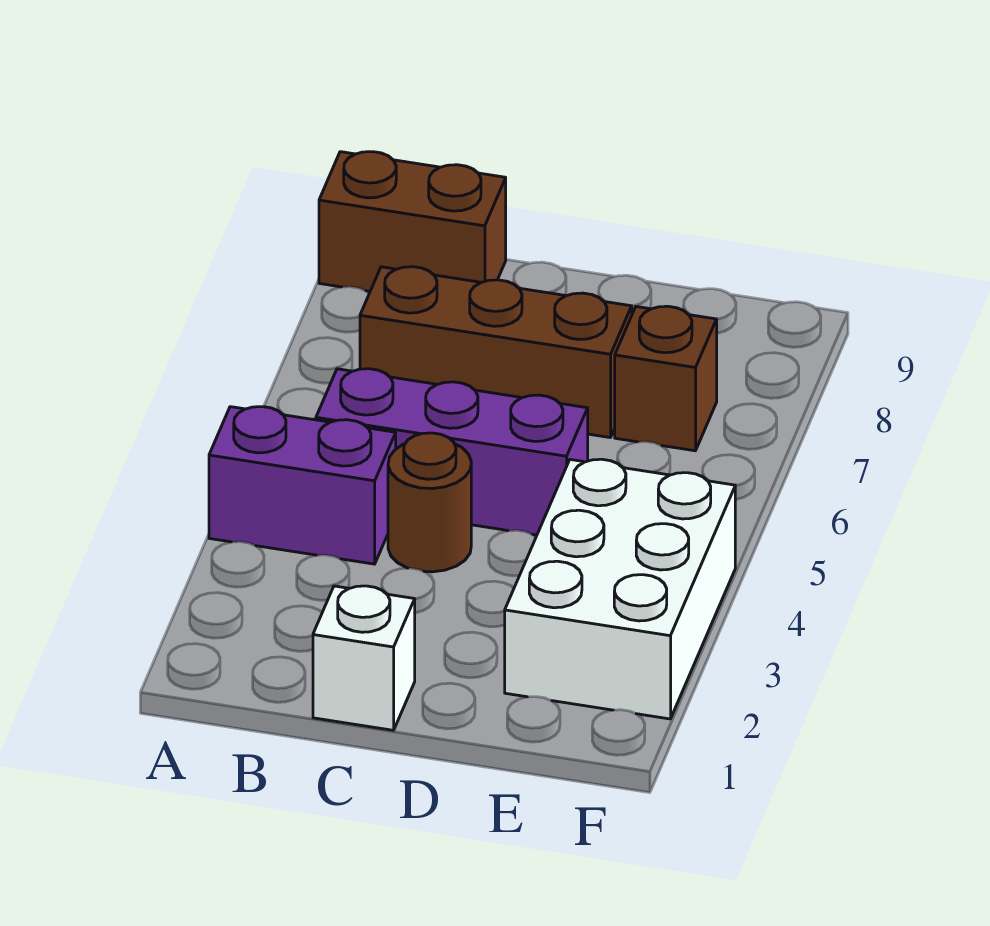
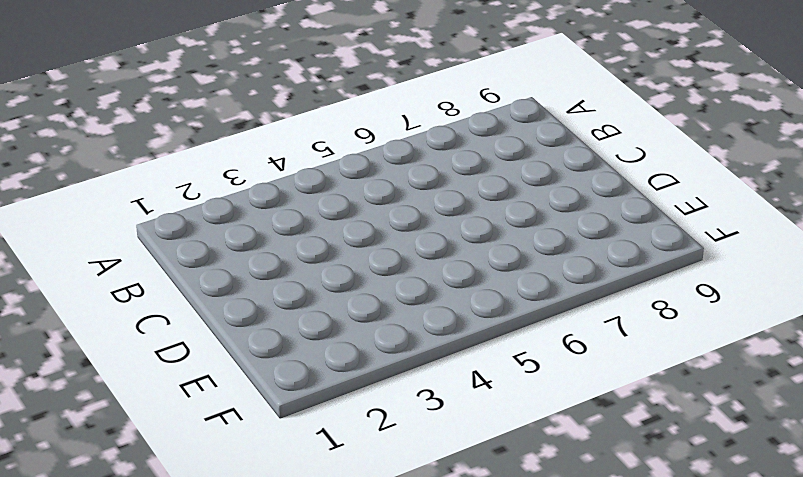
none -> purple 1x2 brick [209,407,396,564]
none -> brown 1x2 brick [319,152,506,291]

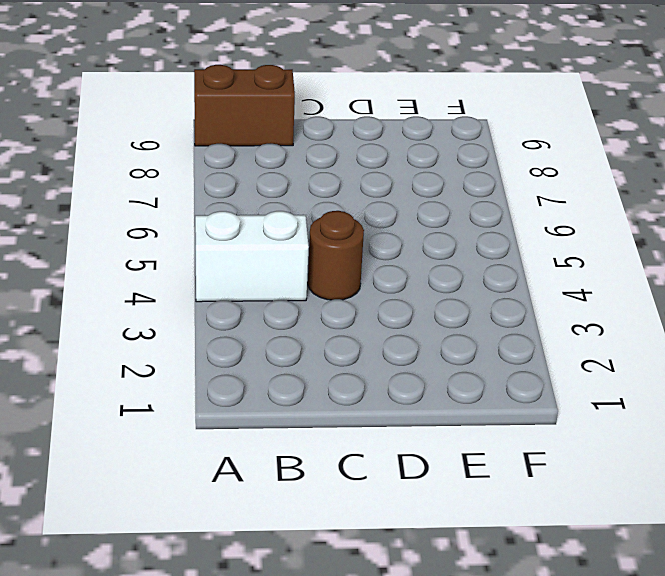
white 1x2 brick [195,211,309,302] -> purple 1x2 brick [209,407,396,564]
none -> purple 1x3 brick [316,369,588,535]
none -> brown 1x3 brick [360,267,632,438]

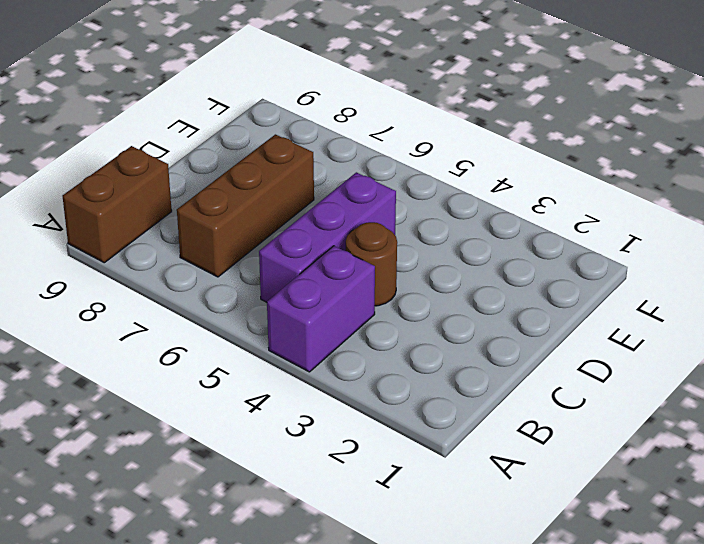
none -> white 1x1 brick [313,586,415,730]
none -> white 2x3 brick [505,459,735,719]

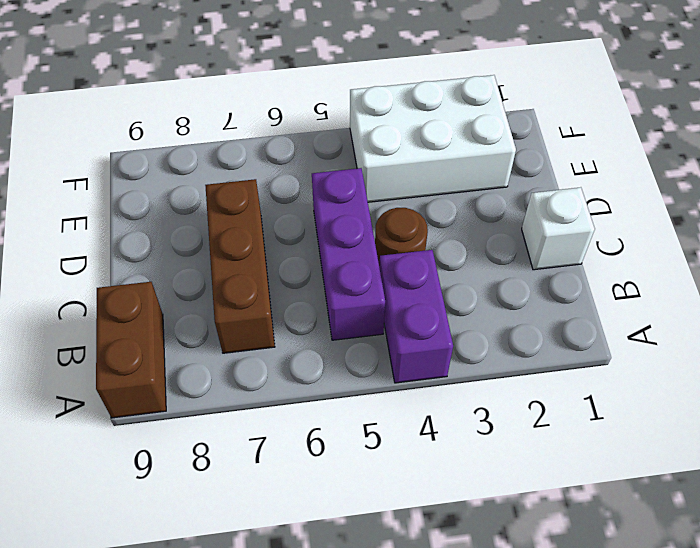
none -> brown 1x1 brick [615,306,717,451]

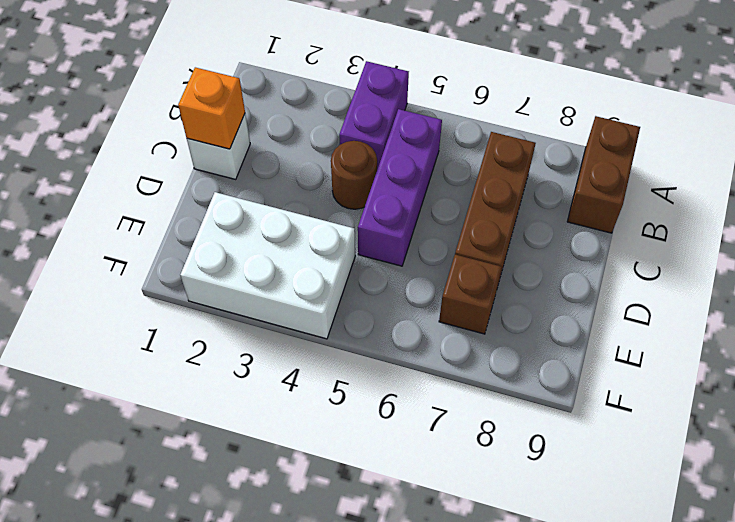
orange 1x1 brick [178,67,245,149] -> none

